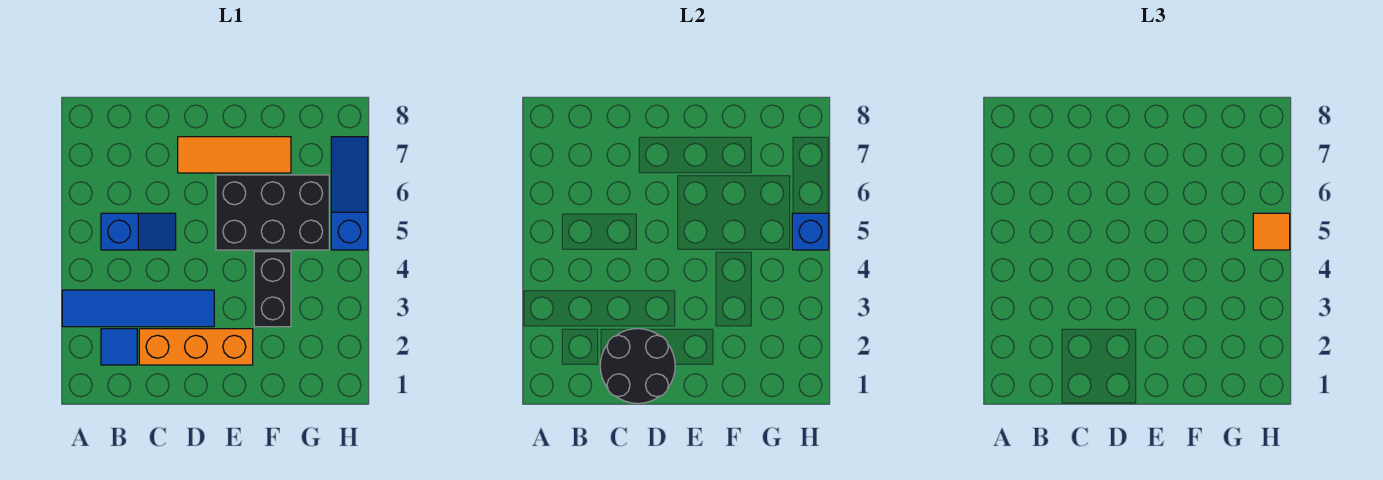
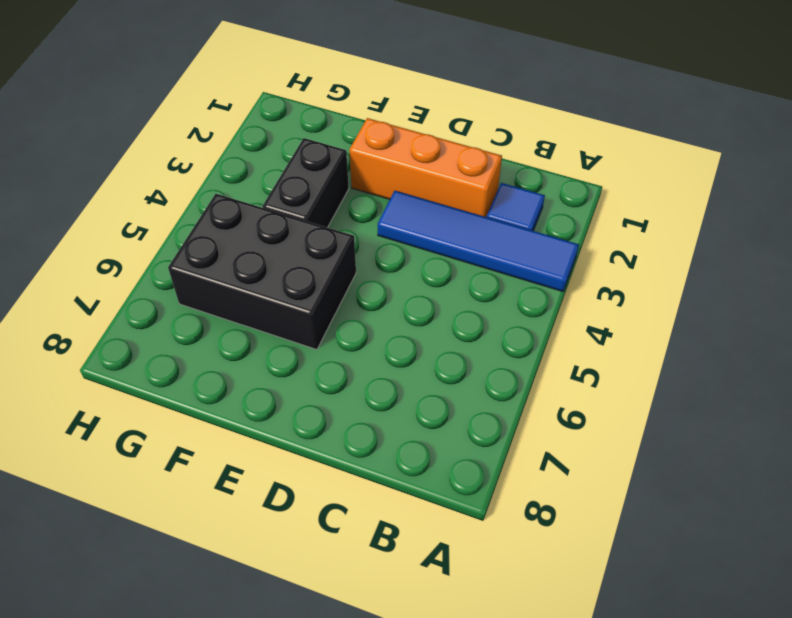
none -> blue 1x2 slope [101,213,176,250]
none -> orange 1x3 tile [178,137,291,173]

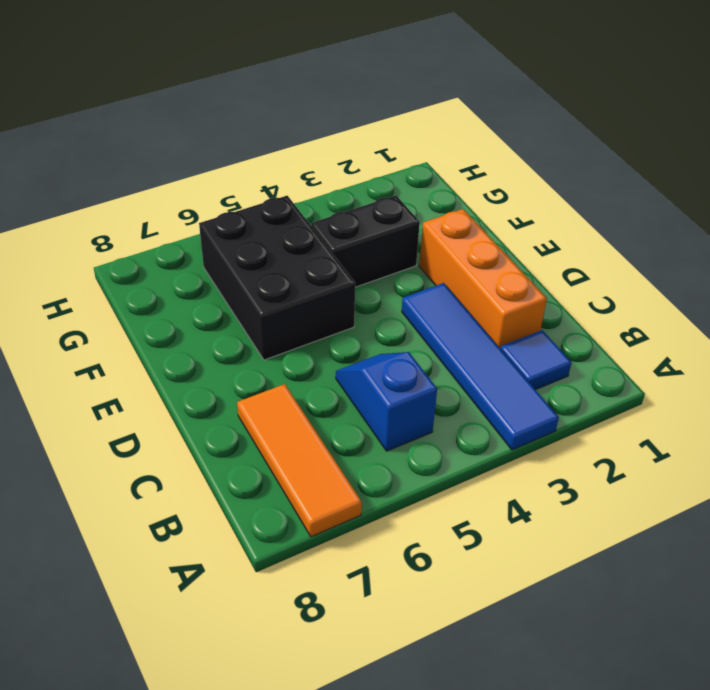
orange 1x3 tile [237,384,362,537] -> orange 1x3 tile moved to [178,137,291,173]
none -> blue 1x3 slope [331,137,368,250]
none -> black 2x2 round brick [600,329,675,403]

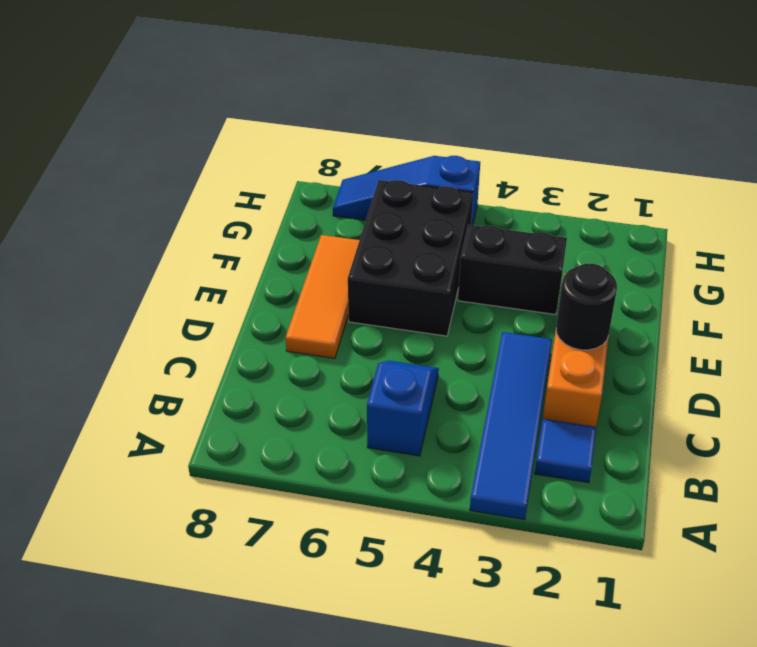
black 1x1 round brick [556,264,617,350] -> black 2x2 round brick [600,329,675,403]
none -> blue 1x1 brick [792,213,829,250]
none -> orange 1x1 tile [1253,213,1290,250]

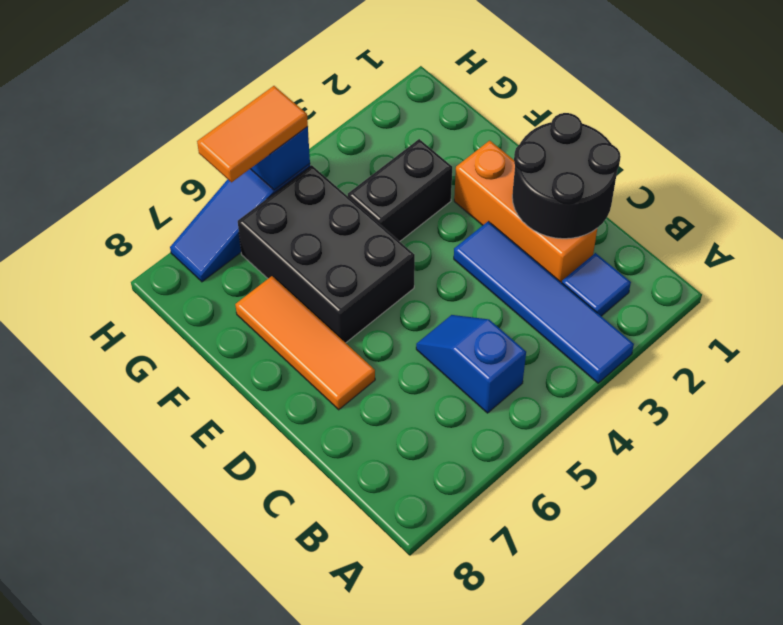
orange 1x2 tile [197,86,308,182] -> orange 1x1 tile [1253,213,1290,250]

